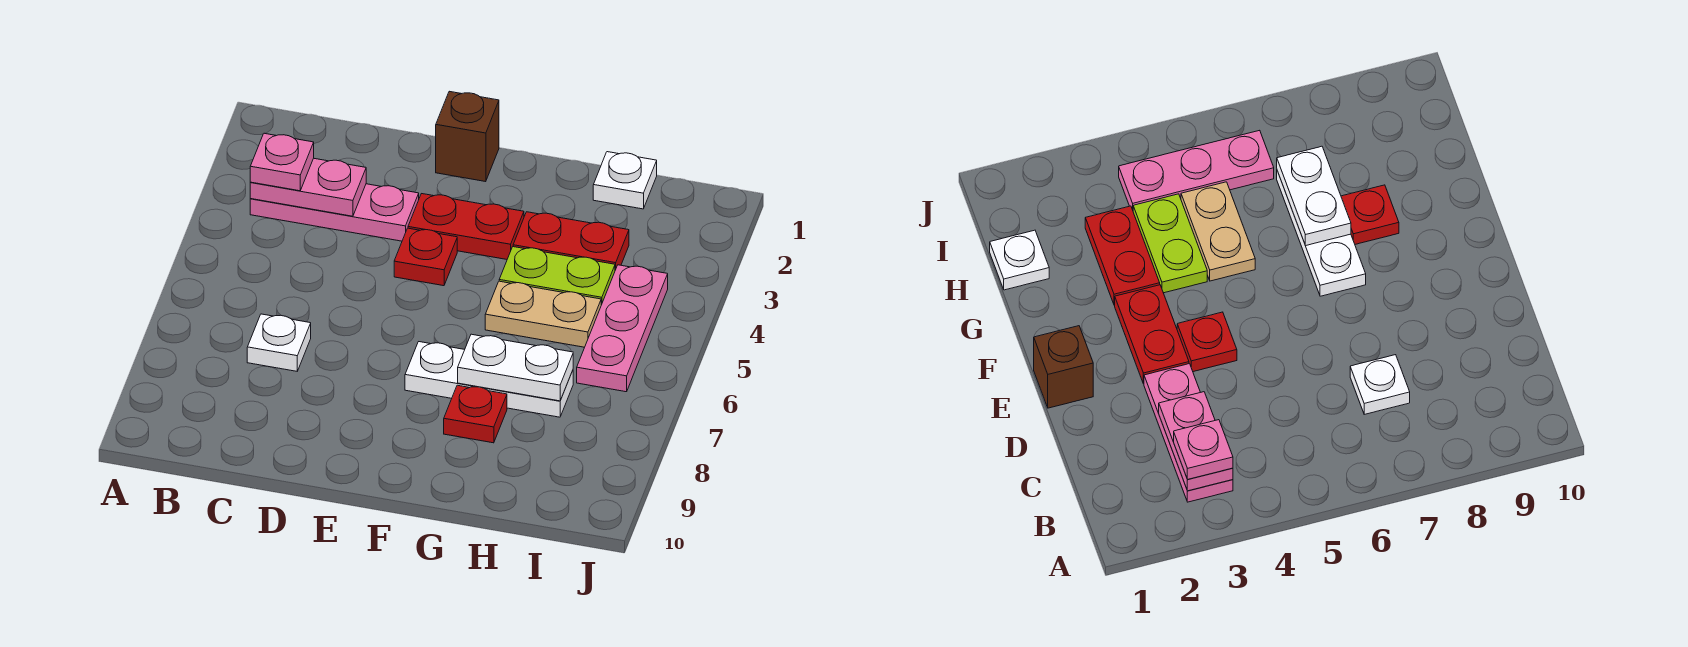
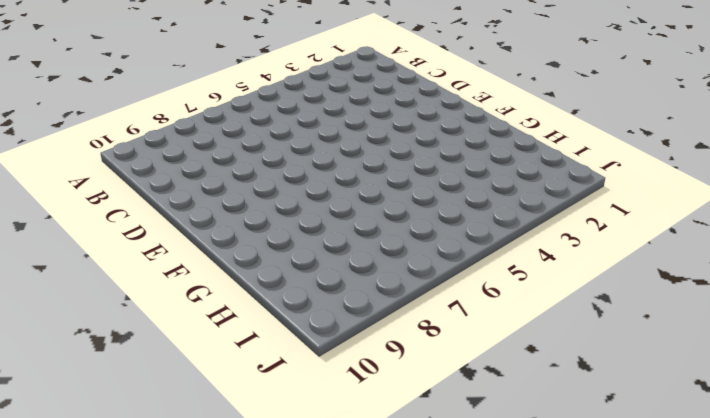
none -> pink 1x3 plate [250,184,419,241]
none -> white 1x1 plate [247,314,311,371]
none -> brown 1x1 brick [436,91,499,182]

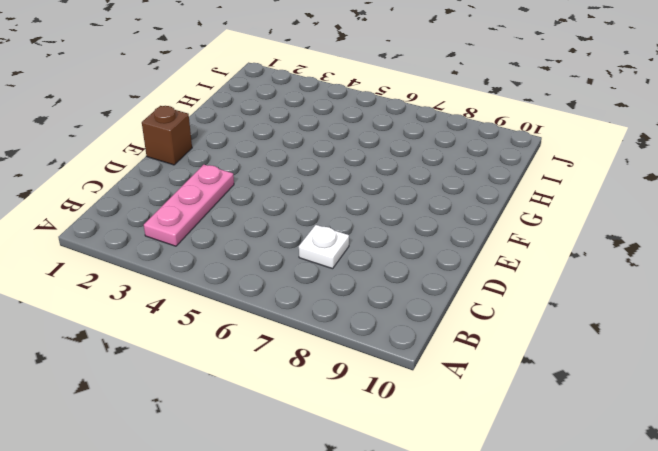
none -> red 1x2 plate [408,194,524,259]
none -> red 1x1 plate [394,228,457,286]
none -> white 1x3 plate [405,342,573,417]

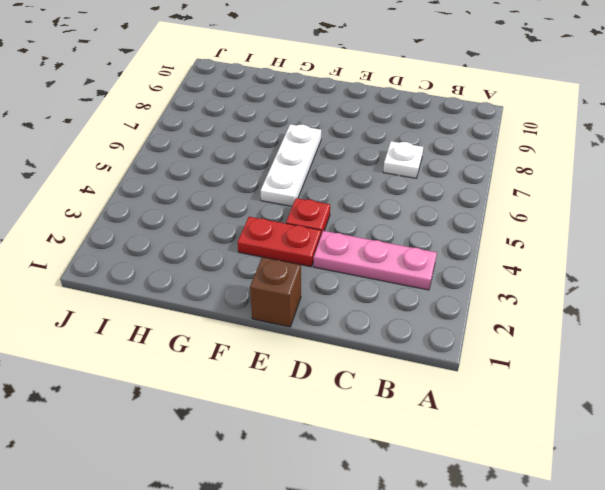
white 1x3 plate [260,124,321,206] -> white 1x3 plate turned to [405,342,573,417]
none -> red 1x2 plate [513,212,629,270]
none -> lime 1x2 plate [499,247,615,305]
none -> tan 1x2 plate [485,281,601,347]

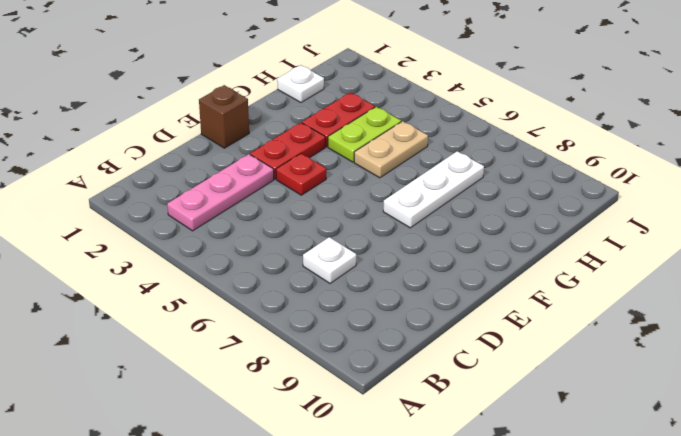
none -> red 1x1 plate [444,385,507,443]
none -> pink 1x3 plate [577,265,668,392]
none -> pink 1x2 plate [250,158,366,216]

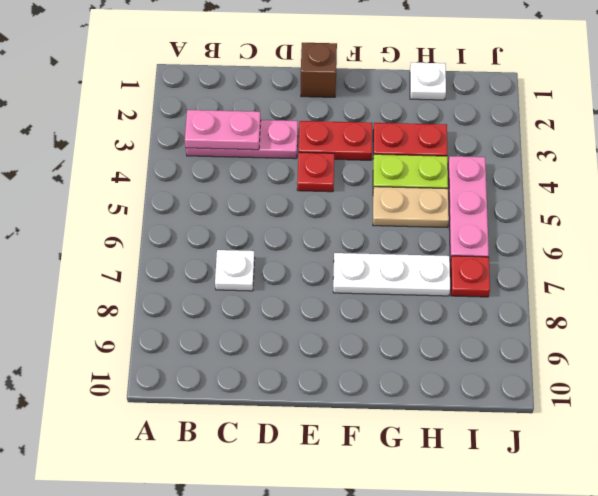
red 1x1 plate [450,256,490,297] -> red 1x1 plate moved to [444,385,507,443]
none -> white 1x2 plate [458,334,573,401]
none -> pink 1x1 plate [250,133,314,191]

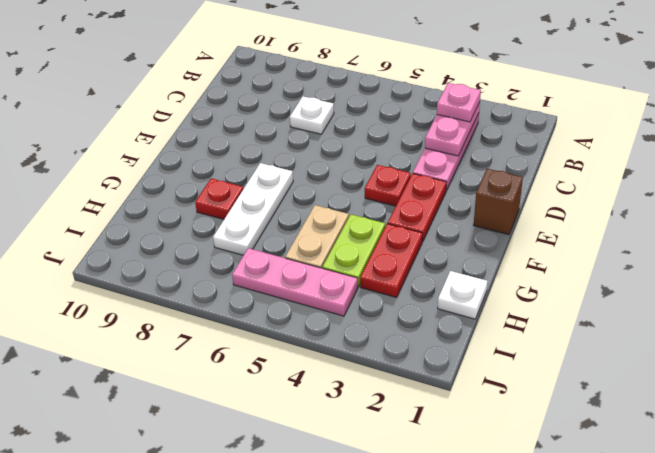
none -> white 1x2 plate [458,334,573,401]

